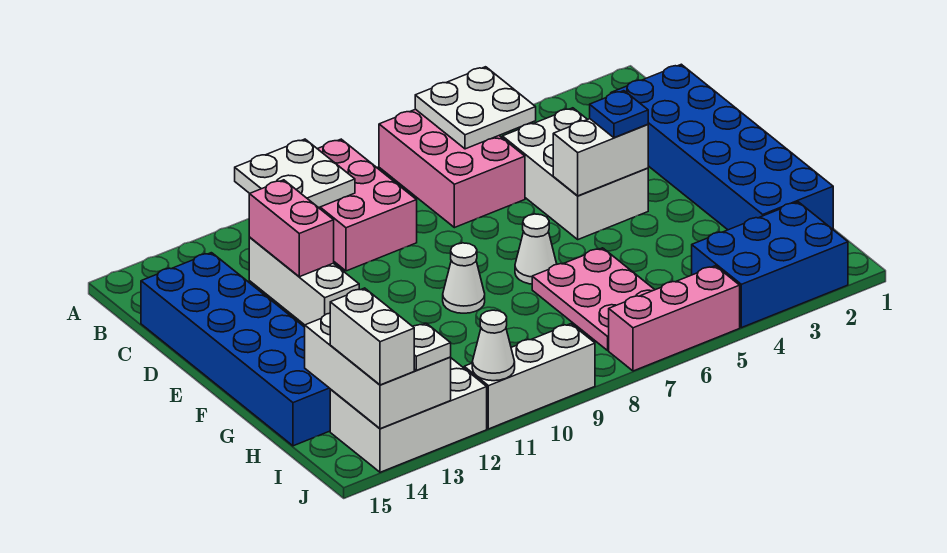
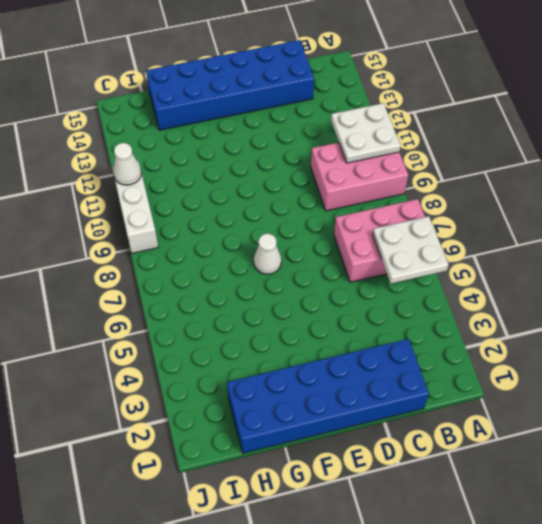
none -> white 2x3 brick [502,108,648,239]
none -> white 1x3 brick [249,238,359,325]
none -> white 1x1 cone [443,243,485,313]

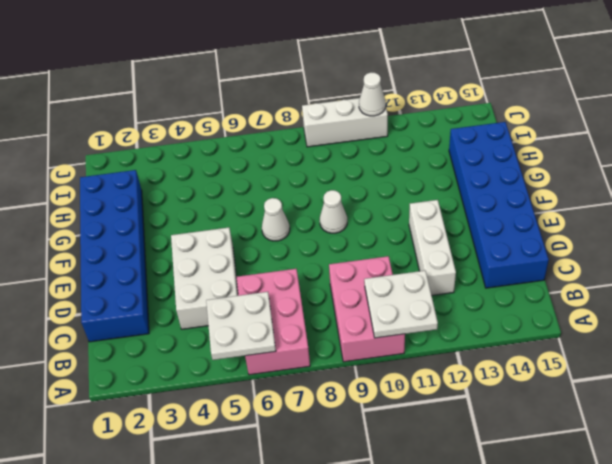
none -> pink 2x3 plate [532,248,655,350]
none -> blue 2x3 brick [692,202,848,328]
none -> white 2x3 brick [330,358,487,472]

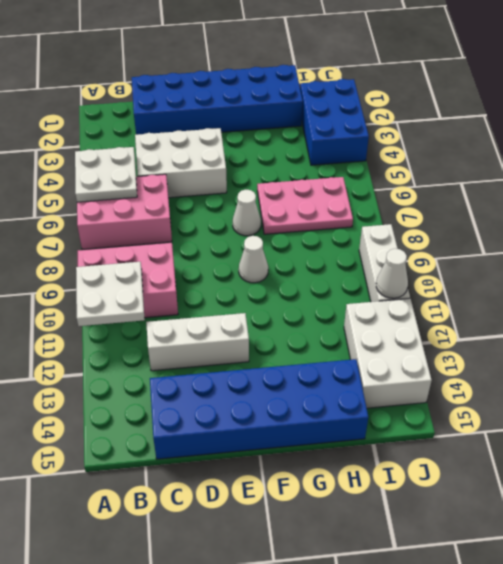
none -> pink 1x3 brick [609,266,740,371]
none -> pink 1x2 brick [249,180,334,277]
none -> white 1x2 brick [553,119,648,196]

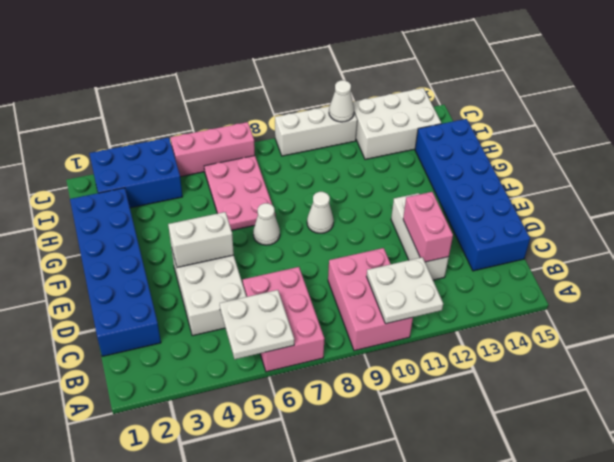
none -> white 2x3 brick [305,313,451,429]
none -> blue 1x1 plate [590,91,648,138]
none -> white 1x2 brick [330,288,414,385]

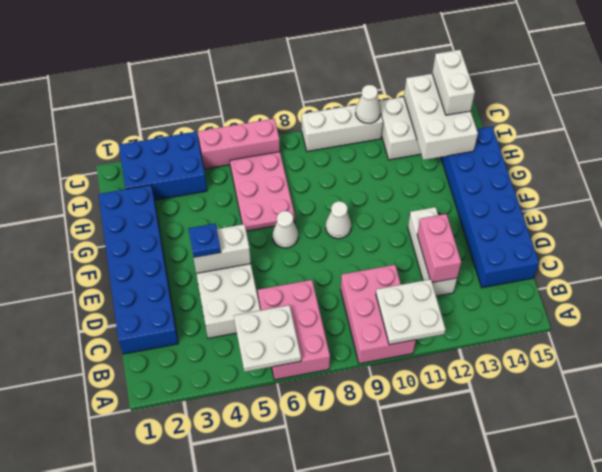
none -> white 1x1 plate [413,323,451,371]

